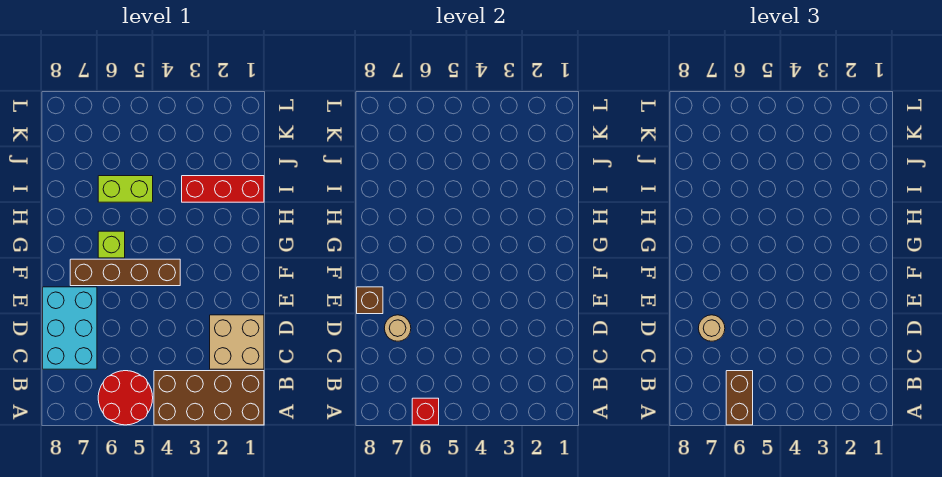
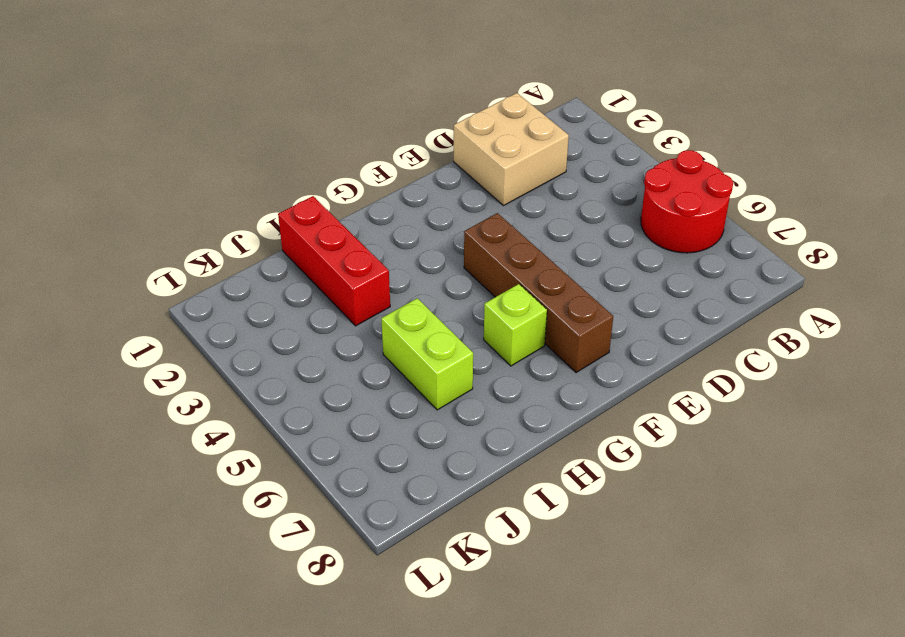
none -> brown 2x4 brick [154,371,264,425]
none -> cyan 2x3 brick [43,287,97,369]
none -> red 1x1 brick [412,398,439,425]

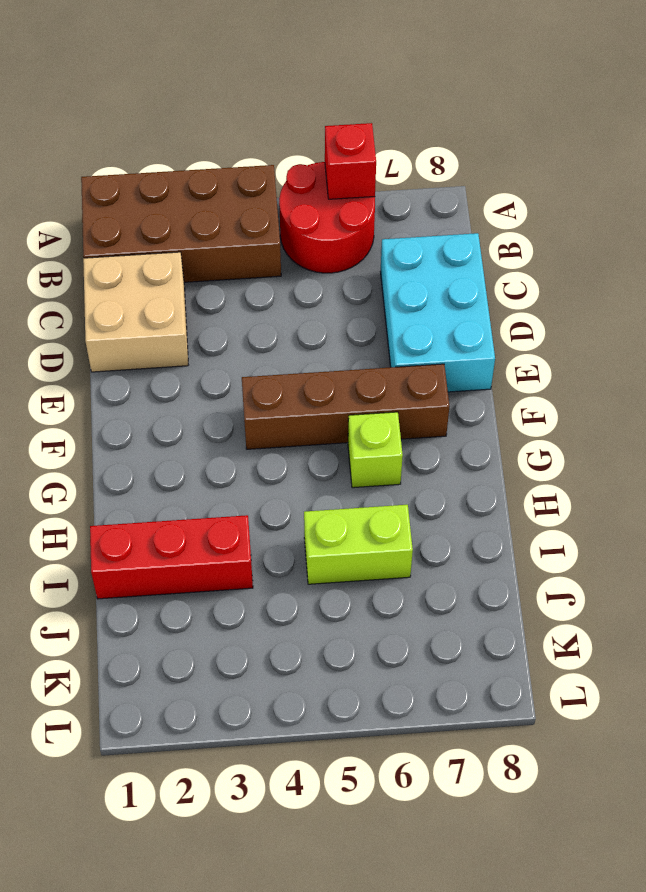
none -> tan 1x1 round brick [384,315,411,341]
none -> brown 1x1 brick [357,287,383,314]
none -> brown 1x2 brick [726,371,753,425]

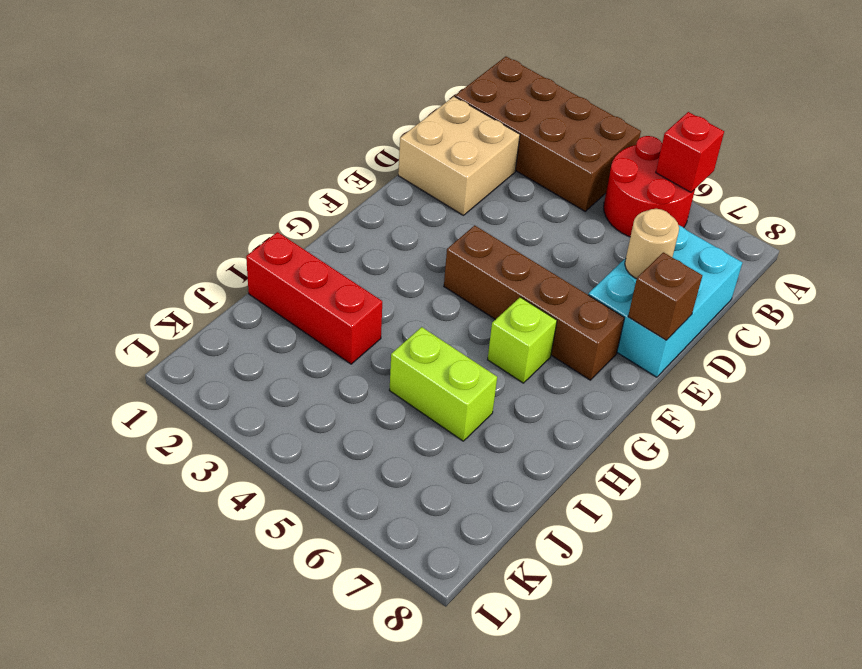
none -> brown 1x2 brick [726,371,753,425]
none -> tan 1x1 round brick [698,315,725,341]

